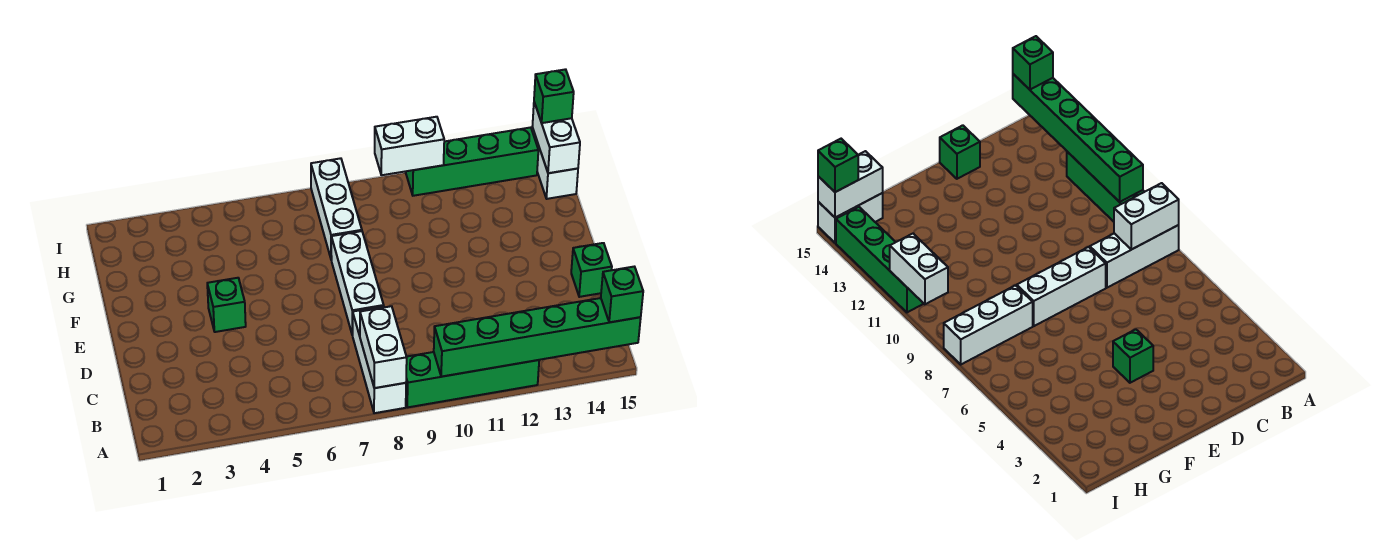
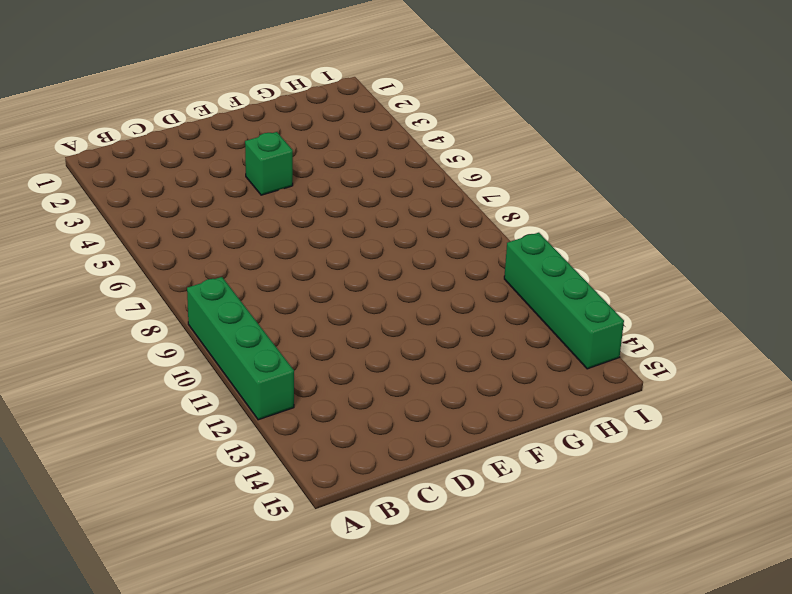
none -> white 1x3 brick [353,306,406,413]
none -> white 1x3 brick [331,231,384,335]
none -> green 1x1 brick [571,243,612,297]

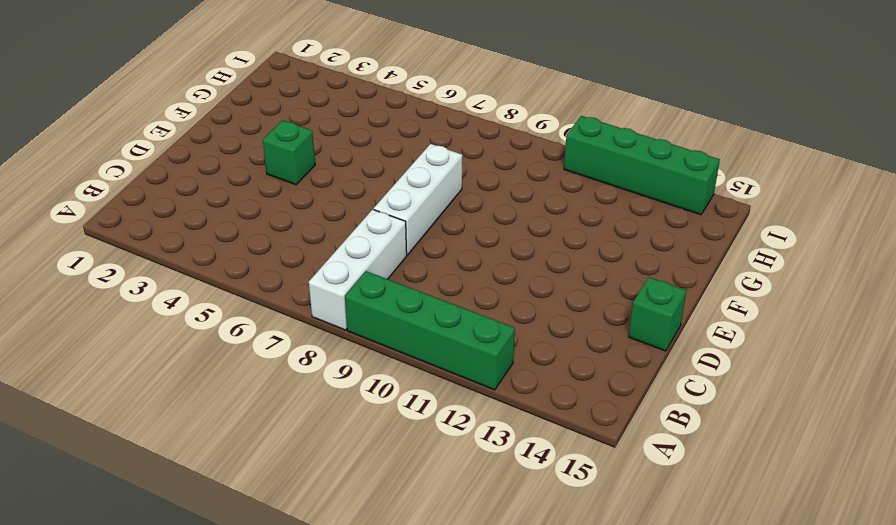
none -> white 1x3 brick [311,158,362,260]
none -> white 1x2 brick [532,128,578,199]
none -> white 1x2 brick [360,306,407,388]

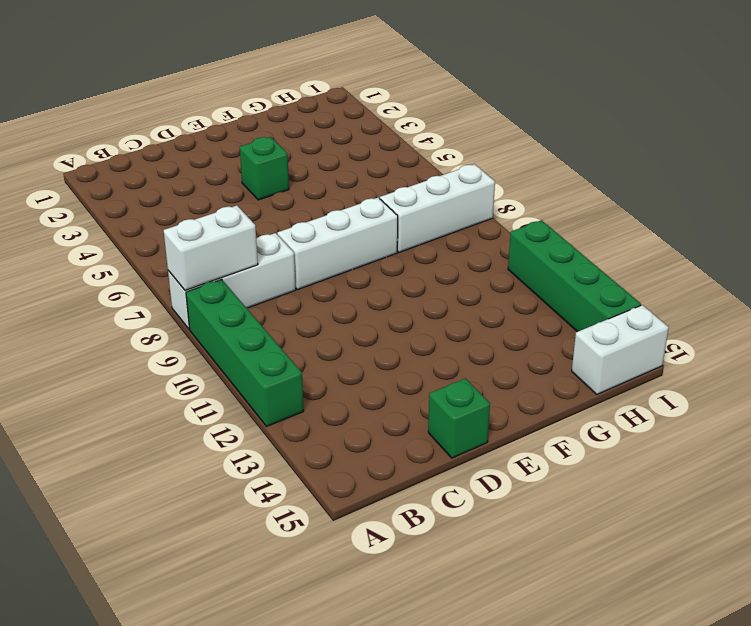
none -> green 1x6 brick [434,298,641,377]
none -> white 1x2 brick [532,103,580,173]
none -> white 1x2 brick [375,117,444,175]

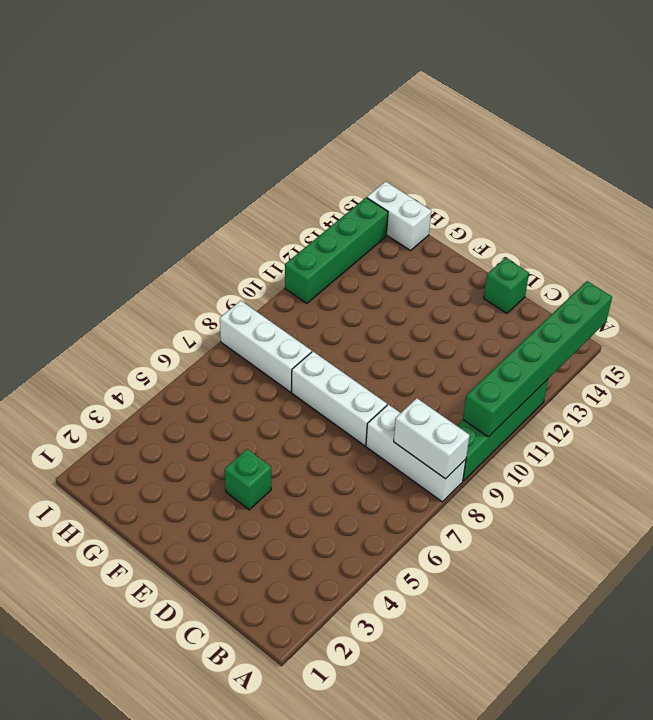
none -> white 1x2 brick [532,103,580,173]
none -> white 1x2 brick [375,117,444,175]
none -> green 1x1 brick [601,267,643,322]

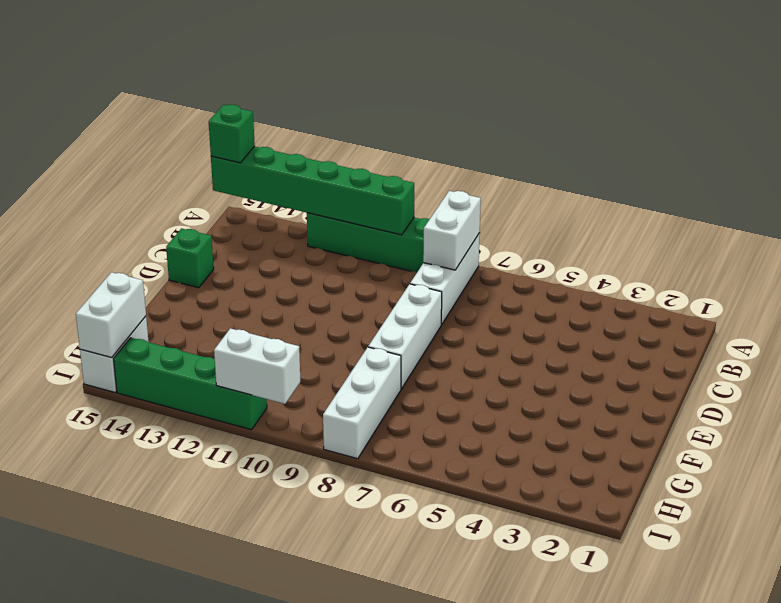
none -> green 1x1 brick [207,278,246,332]
none -> green 1x1 brick [534,69,574,123]

